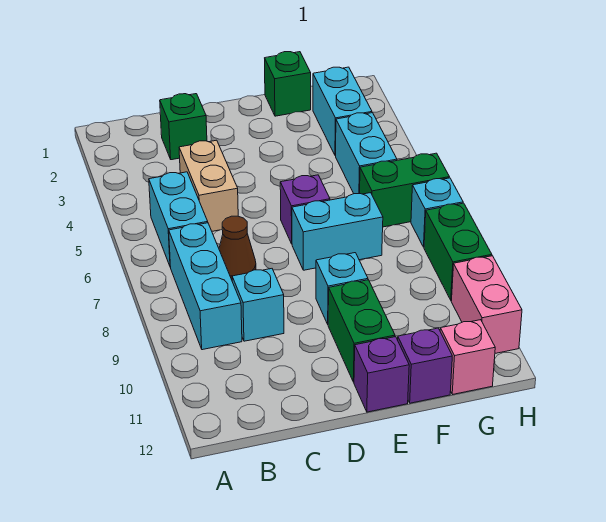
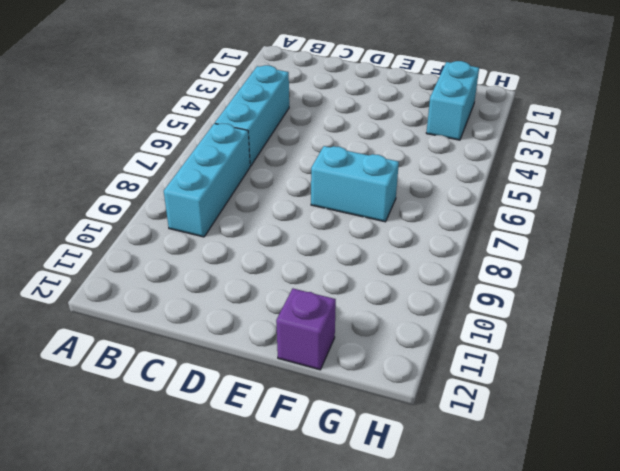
cyan 1x3 brick [215,65,289,166] -> cyan 1x2 brick [149,172,208,267]
none -> green 1x1 brick [160,94,207,160]
none -> tan 1x2 brick [179,140,238,231]
none -> brown 1x1 cone [219,216,256,280]

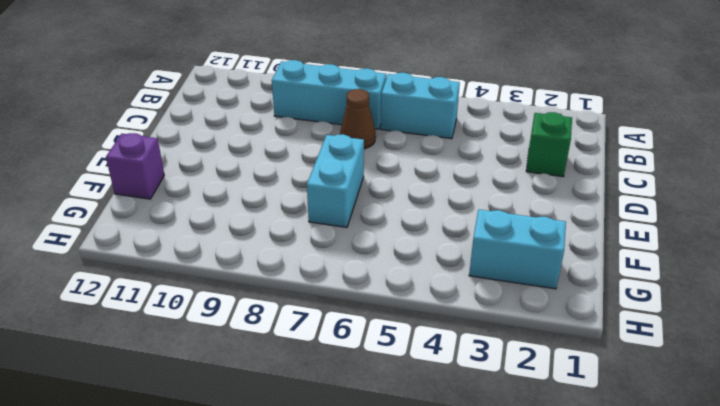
none -> tan 1x2 brick [179,140,238,231]
none -> cyan 1x1 brick [232,269,284,341]
none -> purple 1x1 brick [280,175,330,244]

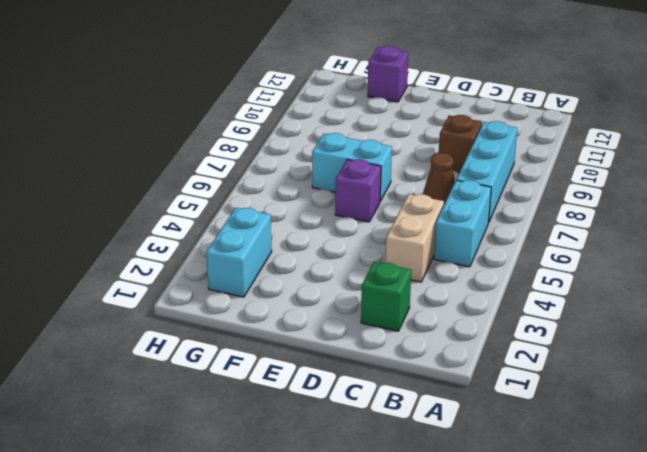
brown 1x1 brick [439,115,482,173] -> cyan 1x1 brick [232,269,284,341]
none -> cyan 1x1 brick [316,253,368,324]
none -> green 1x2 brick [328,280,395,382]
none -> purple 1x1 brick [354,337,409,412]

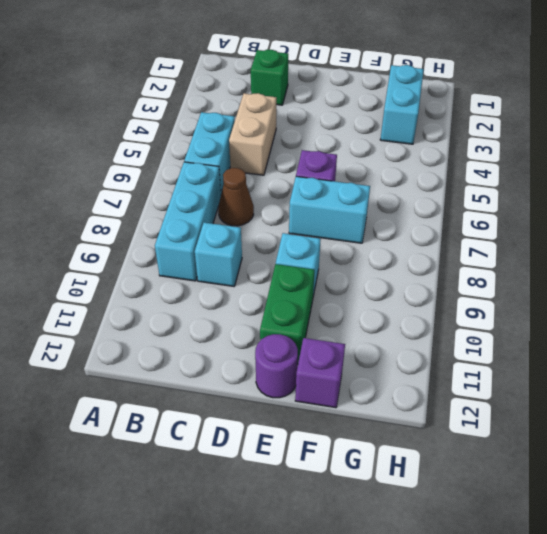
purple 1x1 round brick [255,334,298,398] -> purple 1x1 brick [354,337,409,412]
none -> green 1x1 brick [265,52,311,116]
none -> cyan 1x2 brick [336,113,397,194]
none -> green 1x2 brick [360,153,449,227]

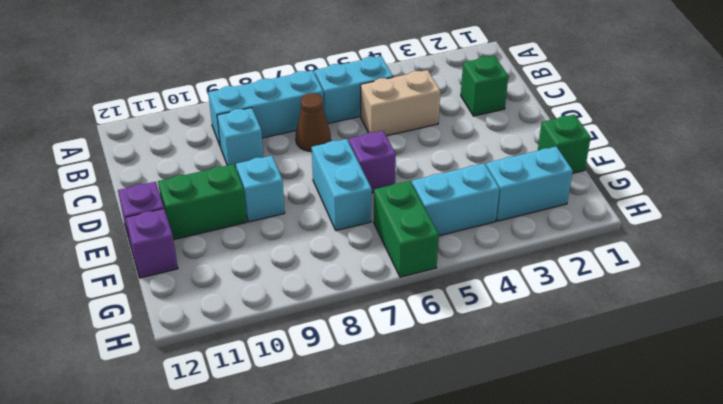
none -> pink 1x1 brick [440,320,495,395]
none -> cyan 1x1 brick [411,178,463,247]
none -> green 1x2 brick [424,203,492,300]

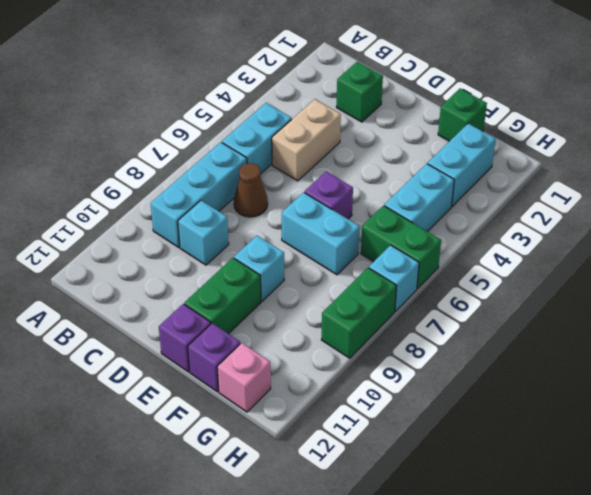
none -> pink 1x2 brick [451,256,522,353]

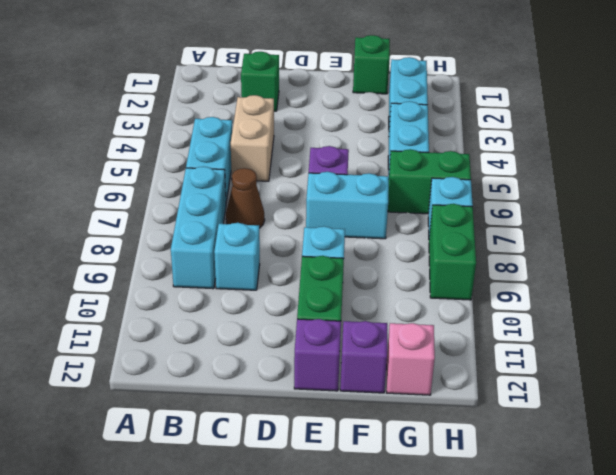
none -> pink 1x2 brick [451,256,522,353]

